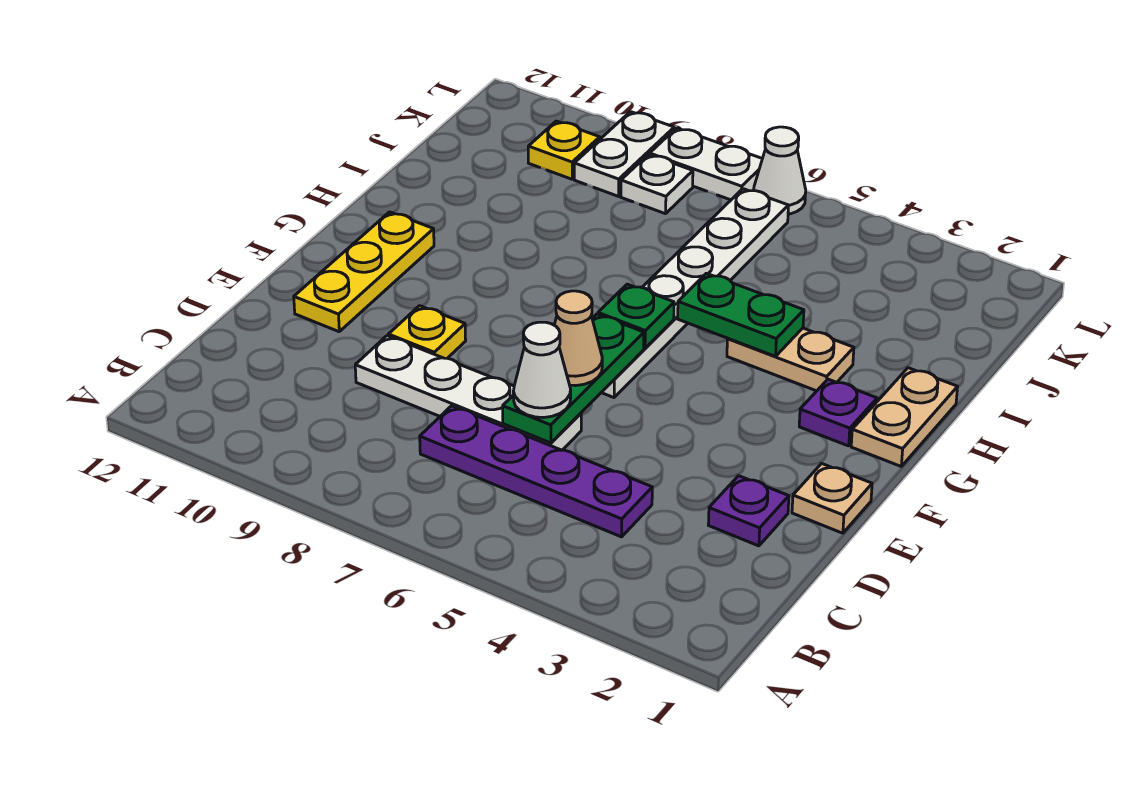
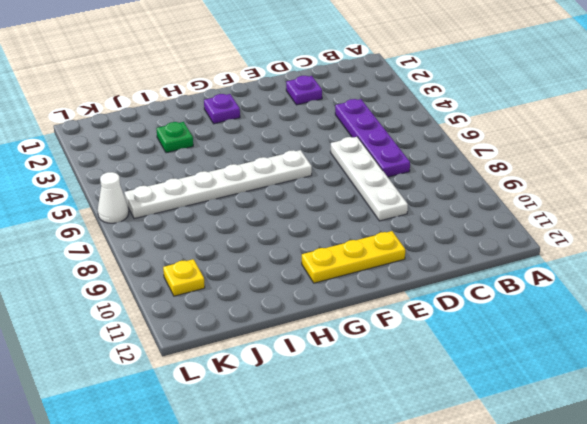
green 1x1 plate [157,122,193,153] -> green 1x1 plate moved to [598,284,674,348]
none -> tan 1x1 plate [792,464,872,533]
none -> yellow 1x1 plate [388,306,466,358]
none -> tan 1x2 plate [851,368,958,466]

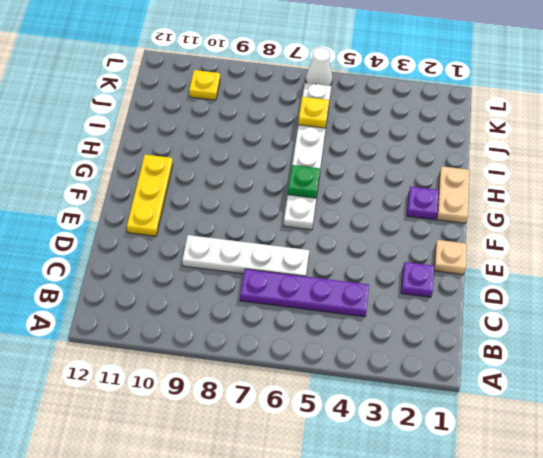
yellow 1x1 plate [298,97,329,128] -> yellow 1x1 plate moved to [388,306,466,358]
none -> tan 1x2 plate [727,328,854,391]
none -> white 1x1 plate [621,155,693,214]
none -> white 1x2 plate [574,112,674,196]

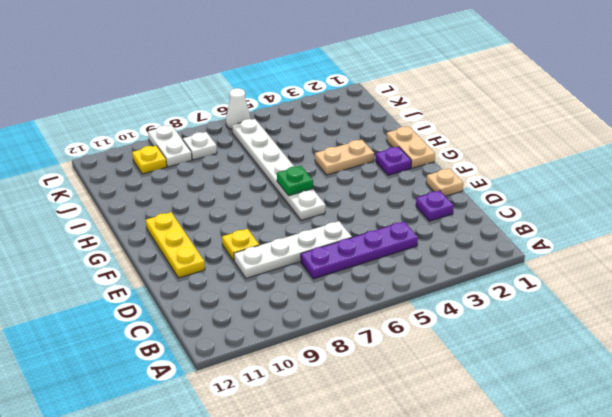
none -> white 1x2 plate [650,128,762,200]
none -> green 1x3 plate [503,314,644,443]
none -> green 1x2 plate [678,273,804,356]

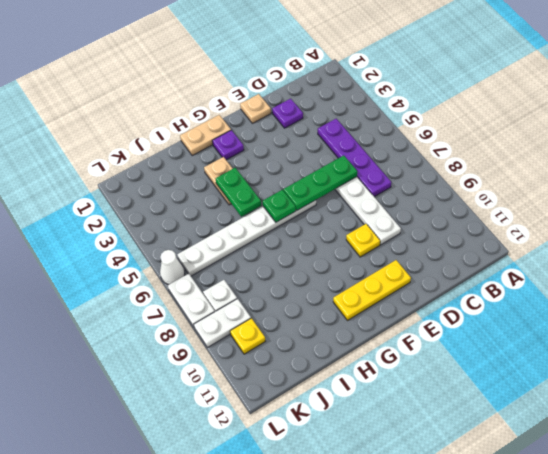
none -> white 1x1 cone [513,322,571,418]
none -> tan 1x1 cone [554,291,602,386]

